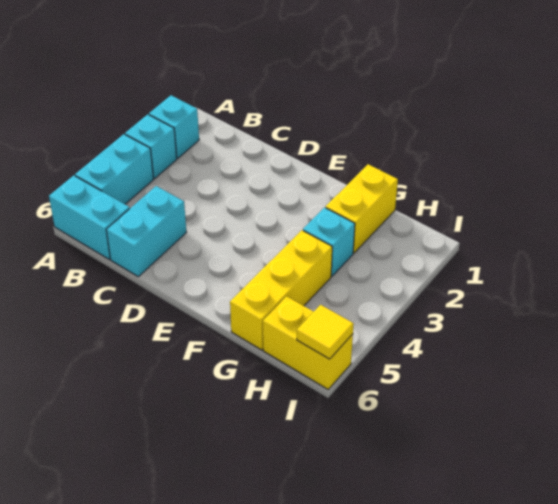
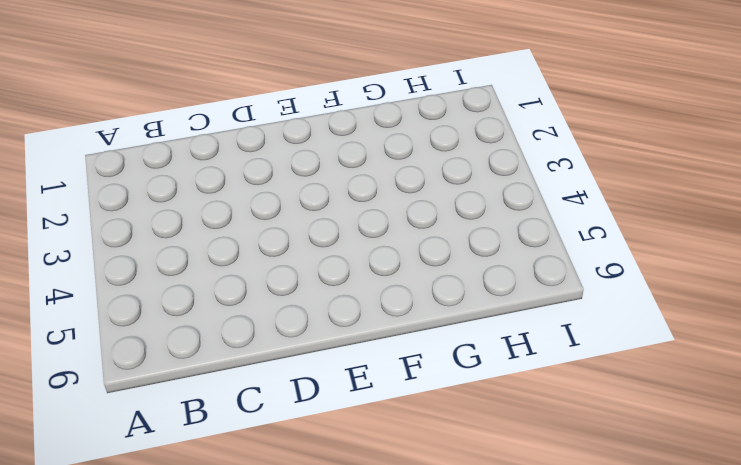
none -> cyan 1x1 brick [149,95,199,158]
none -> cyan 1x1 brick [125,114,177,178]

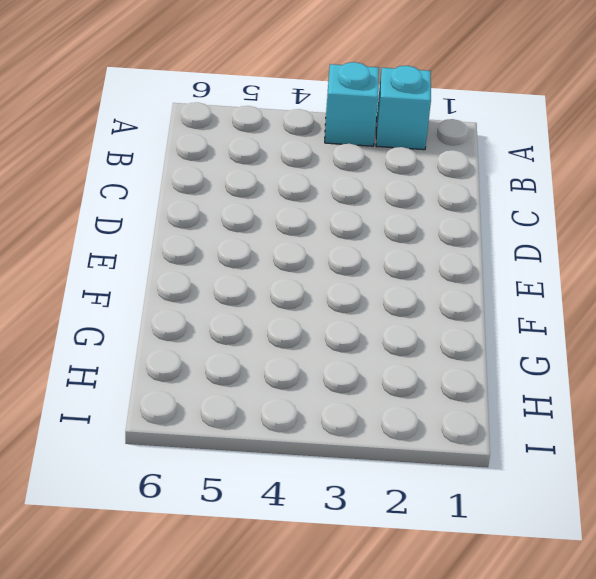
none -> cyan 1x2 brick [75,134,154,204]
none -> cyan 1x2 brick [49,175,130,259]

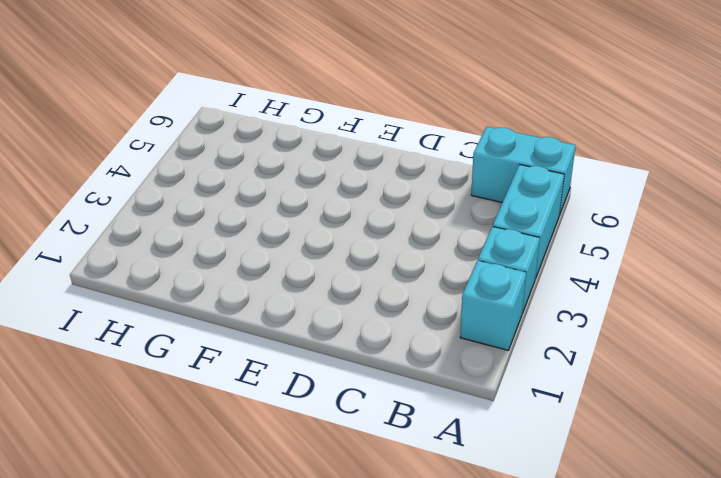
none -> cyan 1x2 brick [106,186,186,277]
none -> yellow 1x2 brick [326,164,398,253]

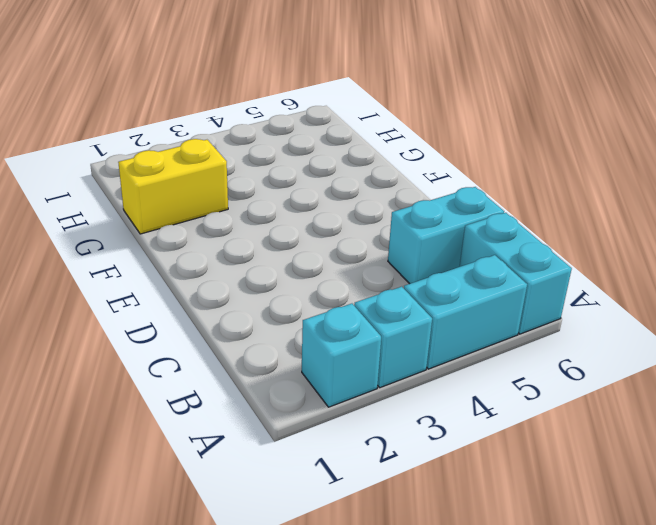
none -> cyan 1x1 brick [303,208,355,276]
none -> yellow 1x3 brick [230,230,332,350]

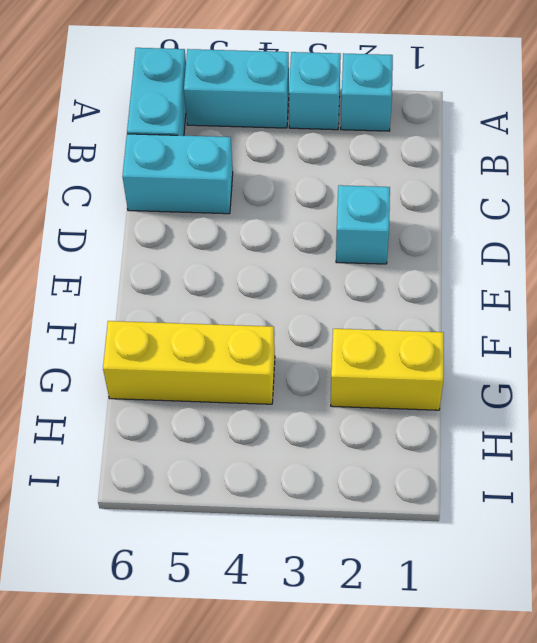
cyan 1x1 brick [336,185,390,264] -> cyan 1x1 brick moved to [303,208,355,276]
none -> yellow 1x2 brick [263,296,353,389]
none -> yellow 1x1 tile [297,305,354,359]

